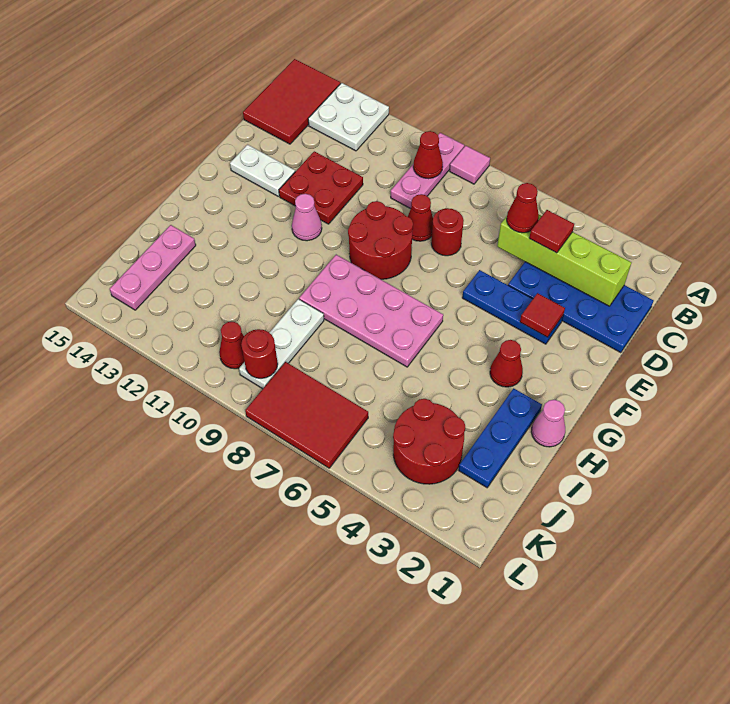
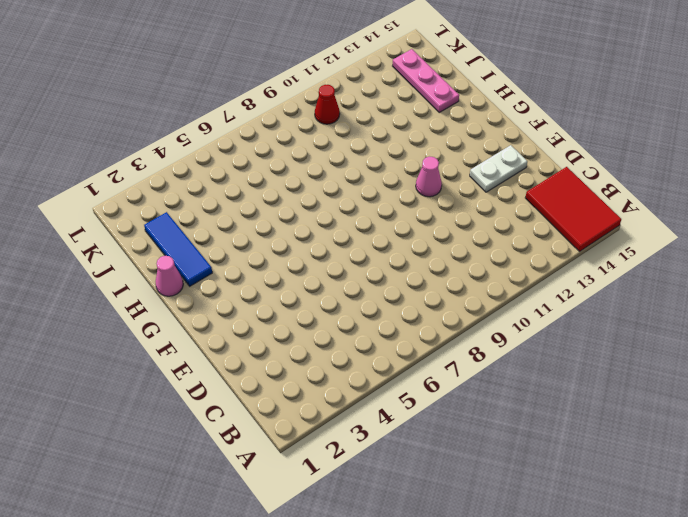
blue 1x3 tile [144,212,212,286] -> blue 1x3 plate [459,388,542,488]
none -> pink 1x1 tile [450,146,490,184]
none -> pink 1x3 plate [391,133,464,209]
none -> white 2x2 plate [308,83,389,151]

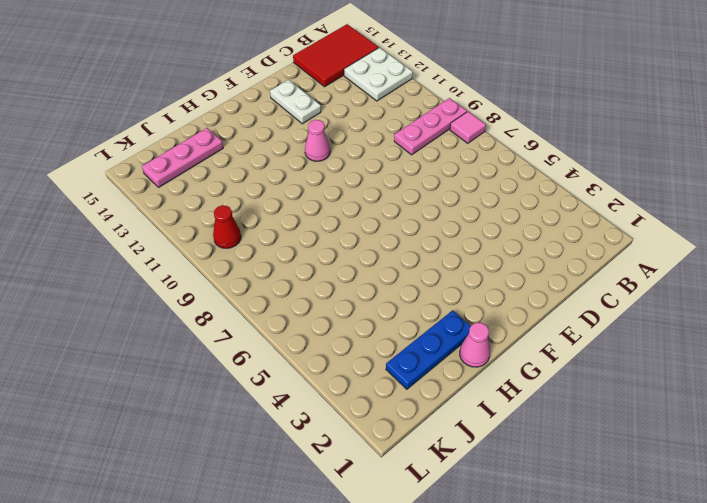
none -> blue 2x4 plate [508,262,654,353]
none -> red 1x1 round brick [431,208,464,256]
none -> red 1x1 cone [408,194,433,241]

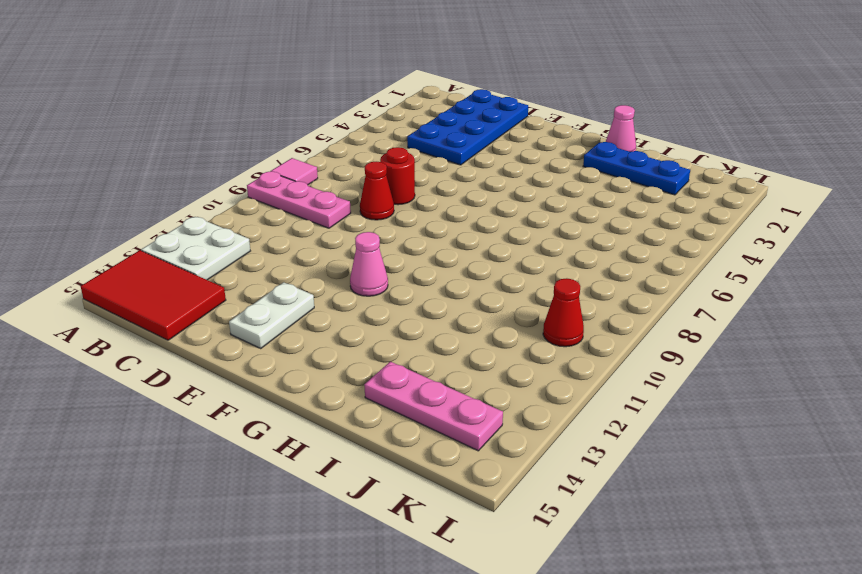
none -> red 2x2 plate [279,151,363,224]
none -> blue 1x3 plate [462,270,563,344]
none -> red 2x2 round brick [348,201,413,279]

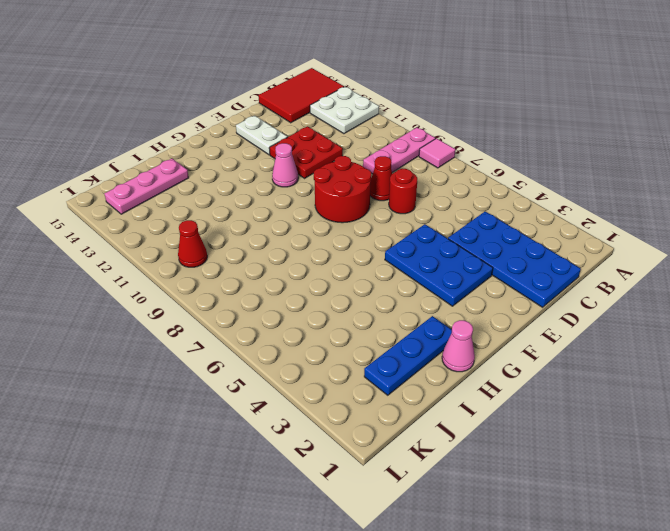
blue 2x3 plate [385,224,493,306] -> blue 1x3 plate [462,270,563,344]
none -> red 1x1 cone [490,340,523,387]
none -> pink 2x4 plate [299,255,443,367]
none -> white 1x3 plate [239,299,324,389]

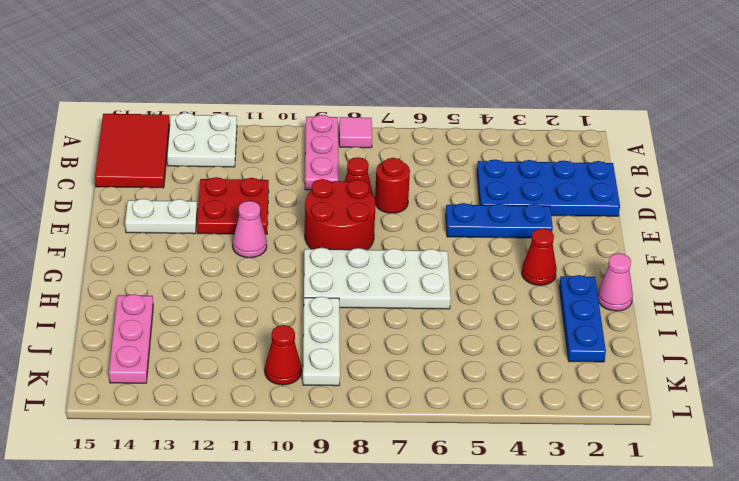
white 2x4 plate [304,248,451,309] -> pink 2x4 plate [299,255,443,367]
none -> red 2x2 round brick [393,399,465,484]
none -> red 2x3 tile [245,362,368,468]
none -> red 1x1 cone [413,131,443,179]

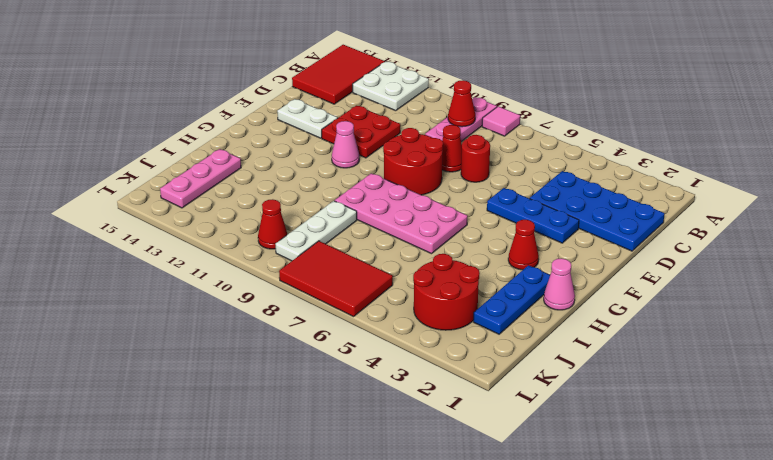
none -> lime 1x4 brick [497,215,632,306]
none -> red 1x1 tile [520,293,565,337]
none -> red 1x1 round brick [241,329,278,378]

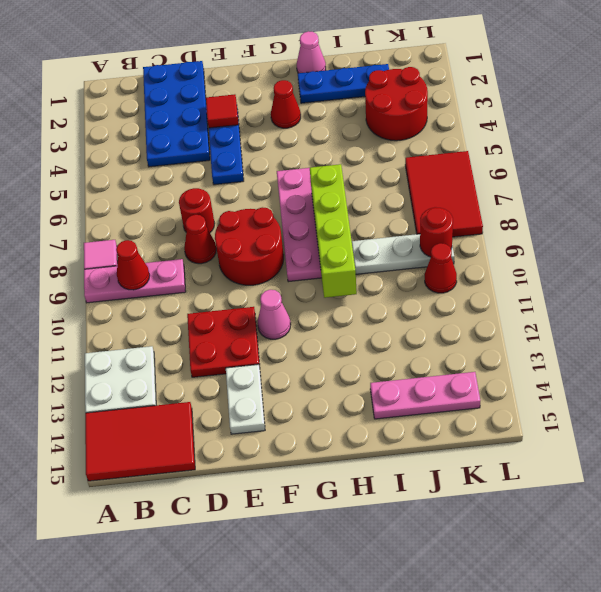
lime 1x4 brick [310,164,357,298] -> lime 1x4 brick moved to [497,215,632,306]
none -> red 1x1 tile [529,210,574,253]
none -> red 1x1 cone [507,183,539,233]

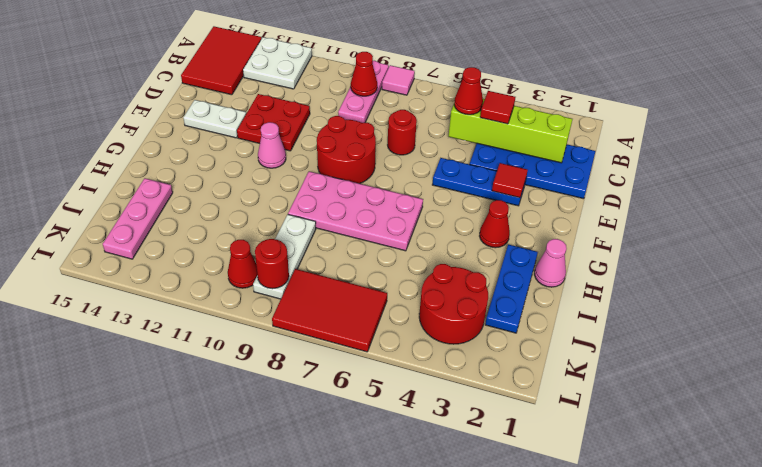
none -> red 1x1 cone [408,194,433,241]

